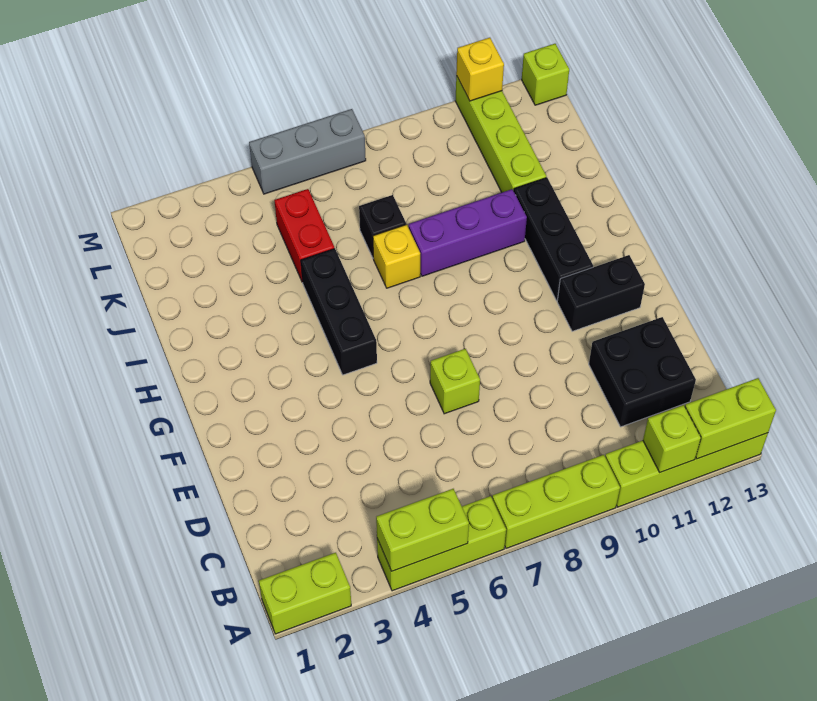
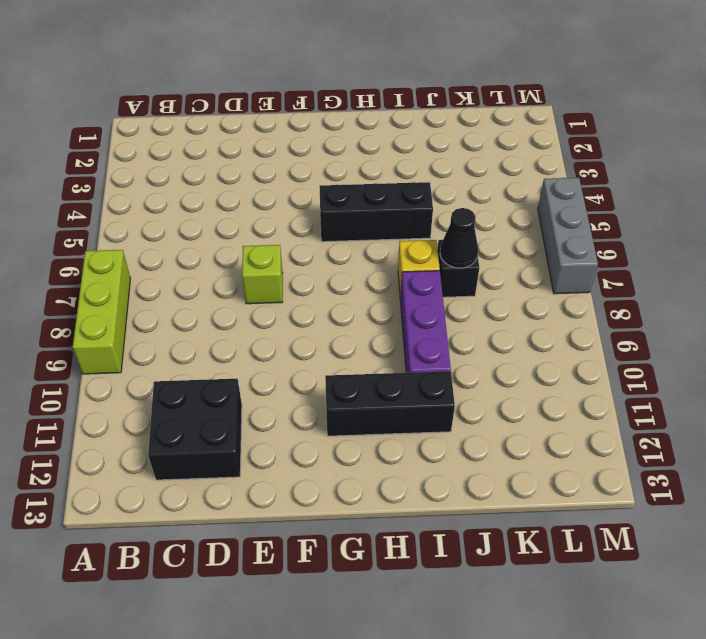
black 1x1 cone [440,208,478,268] -> none
none -> lime 1x2 brick [259,553,351,634]
none -> lime 1x3 brick [377,496,506,591]
none -> lime 1x4 brick [605,433,768,507]

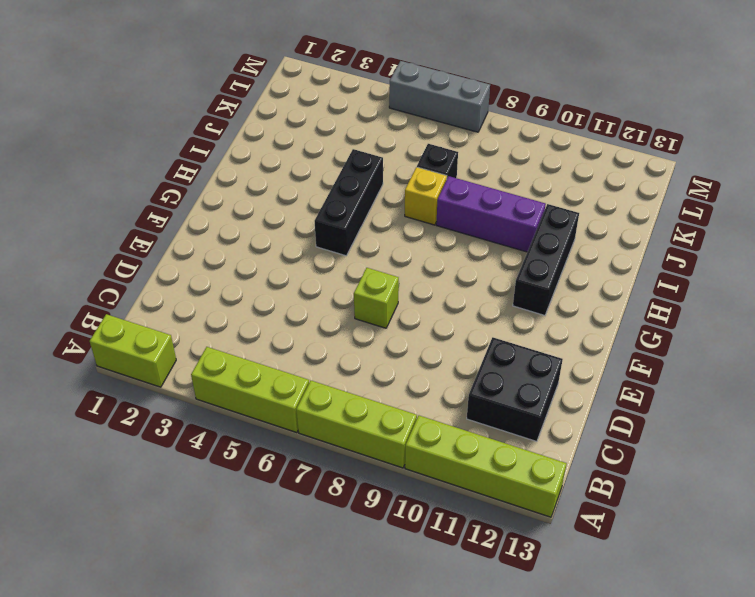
none -> black 1x2 brick [557,255,645,331]
none -> red 1x2 brick [274,189,335,282]
none -> lime 1x4 brick [456,76,546,192]

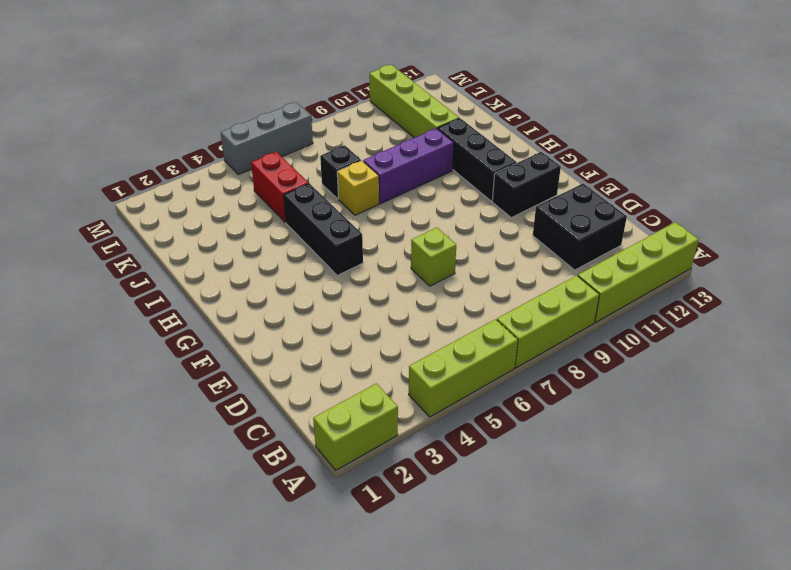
none -> lime 1x1 brick [522,44,569,105]
none -> lime 1x2 brick [376,489,469,571]
none -> lime 1x1 brick [643,405,701,472]

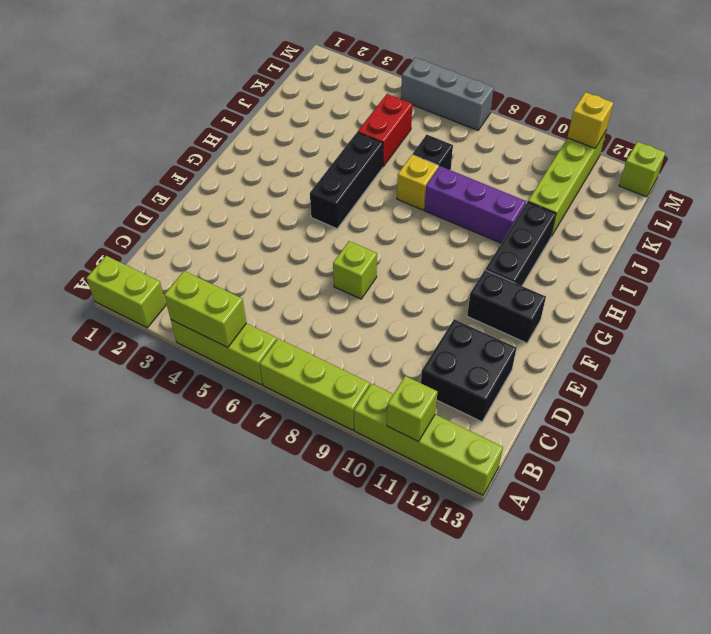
none -> lime 1x2 brick [685,378,776,459]

